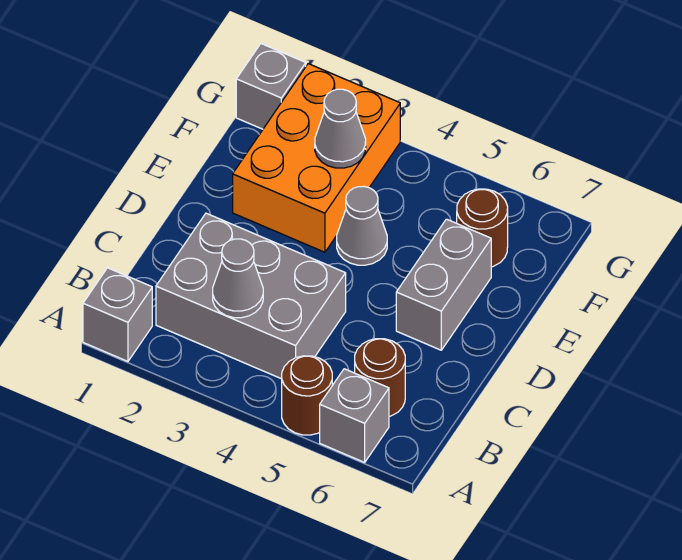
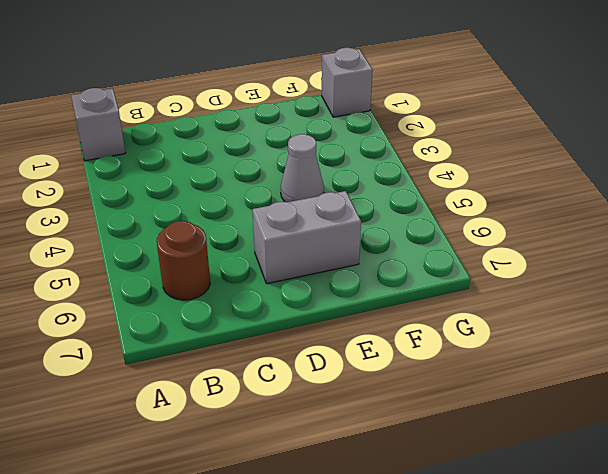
none -> brown 1x1 round brick [282,356,332,435]
none -> grey 1x1 brick [320,369,389,462]
none -> grey 2x3 brick [156,213,346,379]

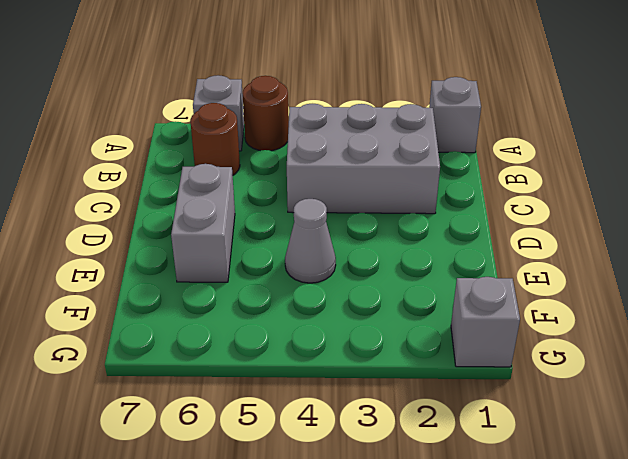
none -> orange 2x3 brick [233,64,400,252]
none -> brown 1x1 round brick [457,189,508,267]
none -> grey 1x1 cone [213,239,263,318]

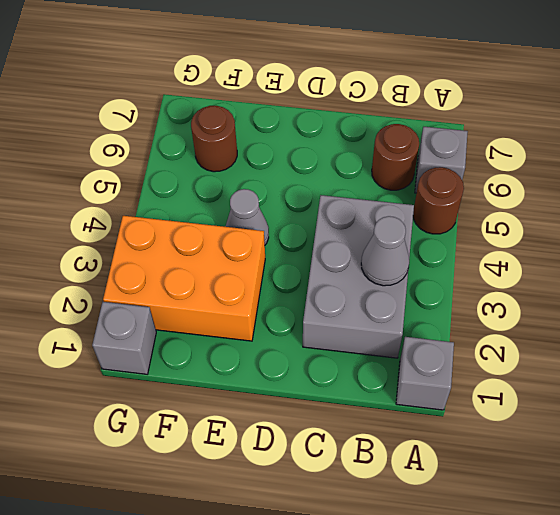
none -> grey 1x2 brick [396,219,491,350]
none -> grey 1x1 cone [315,89,366,168]

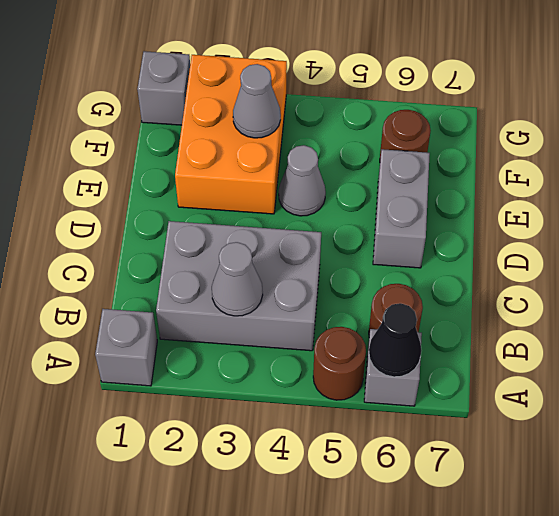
black 1x1 cone [369,303,422,377] -> none

